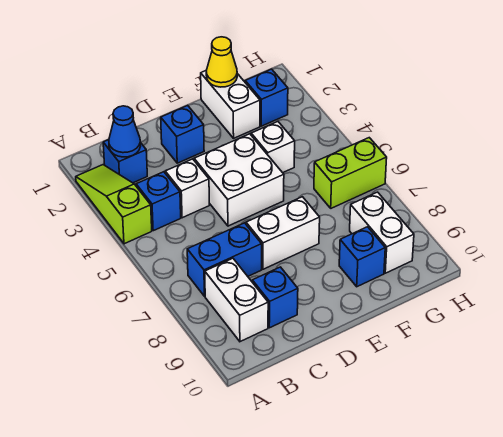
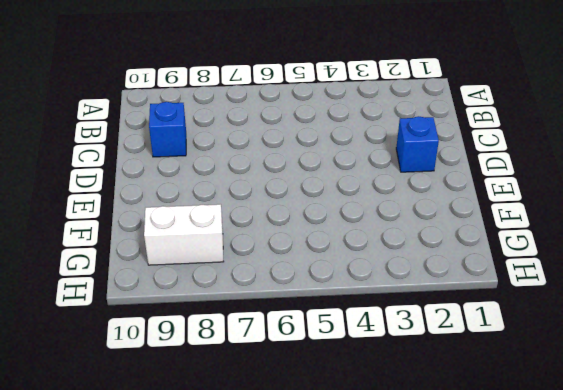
none -> lime 1x3 slope [76,165,152,244]
none -> blue 1x1 brick [103,140,147,183]
none -> blue 1x1 brick [136,172,181,231]

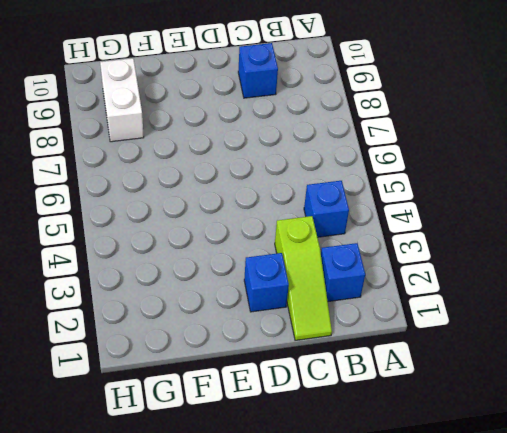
lime 1x3 slope [275,216,332,340] -> lime 1x3 slope moved to [76,165,152,244]
none -> blue 1x2 brick [187,223,262,296]
none -> white 1x2 brick [205,258,268,342]
none -> white 1x1 brick [165,159,209,218]

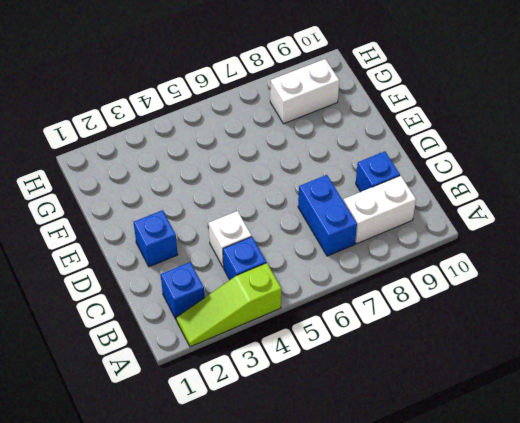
none -> white 2x2 brick [194,134,284,226]
none -> white 1x2 brick [246,197,320,269]
none -> white 1x2 brick [201,71,260,138]

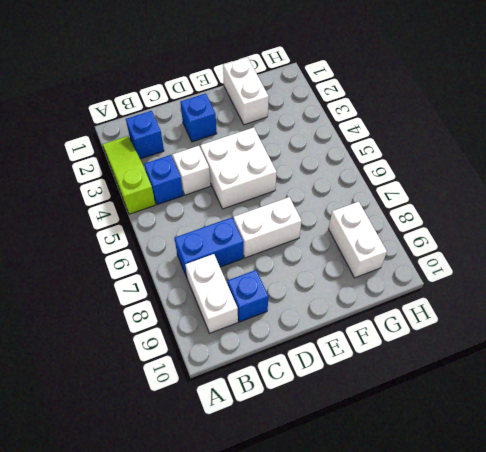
none -> white 1x1 brick [251,121,295,173]
none -> blue 1x1 brick [339,227,385,287]
none -> blue 1x1 brick [245,69,288,126]

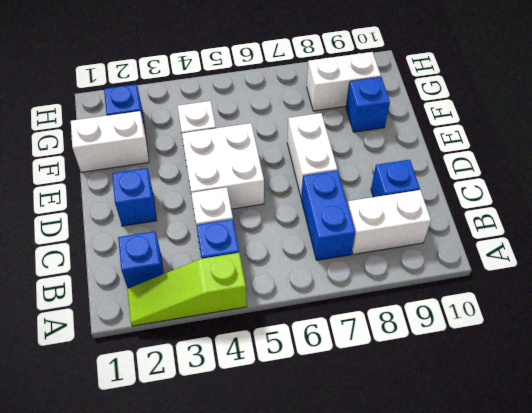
none -> lime 1x2 brick [314,138,387,208]
none -> blue 1x1 cone [109,106,140,157]
none -> yellow 1x1 cone [206,37,237,87]

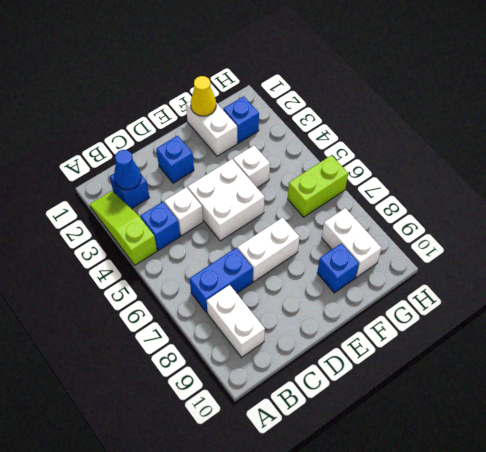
none -> blue 1x1 brick [252,267,298,328]

